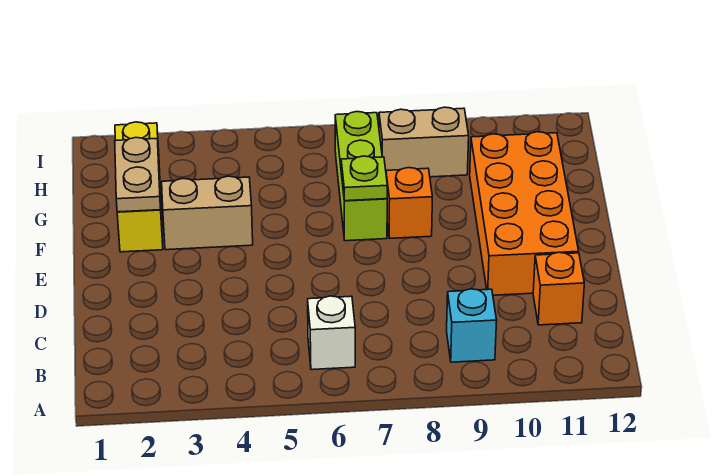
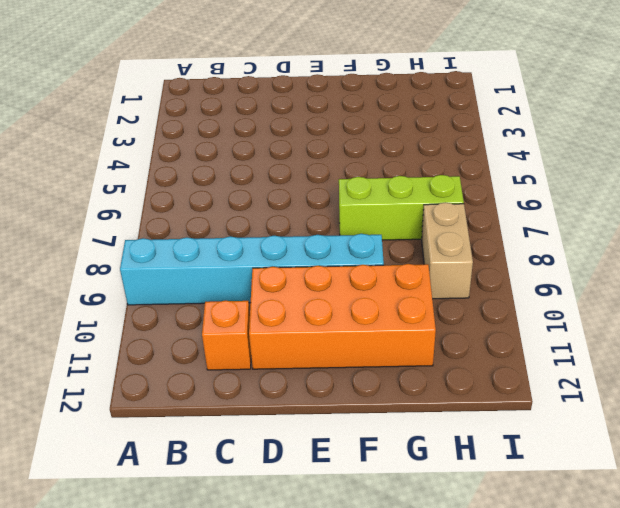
cyan 1x6 brick [120,234,384,305] -> cyan 1x1 brick [447,289,497,362]
none -> white 1x1 brick [308,296,355,370]
none -> yellow 1x3 brick [115,122,163,252]

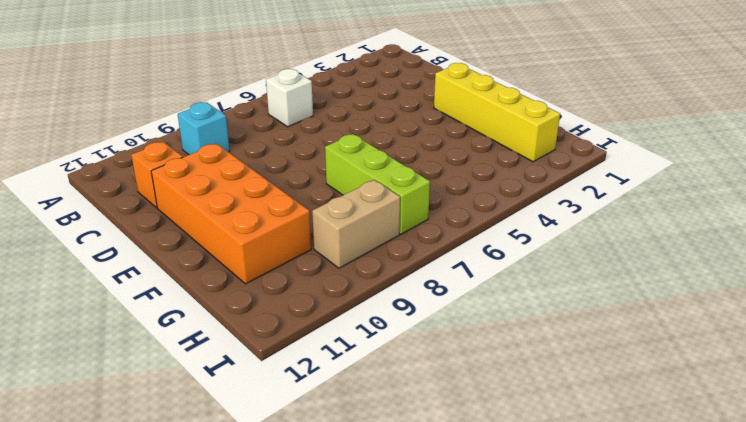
yellow 1x4 brick [434,63,560,162] -> yellow 1x3 brick [115,122,163,252]
none -> tan 1x2 brick [162,176,253,250]
none -> orange 1x1 brick [386,168,432,238]

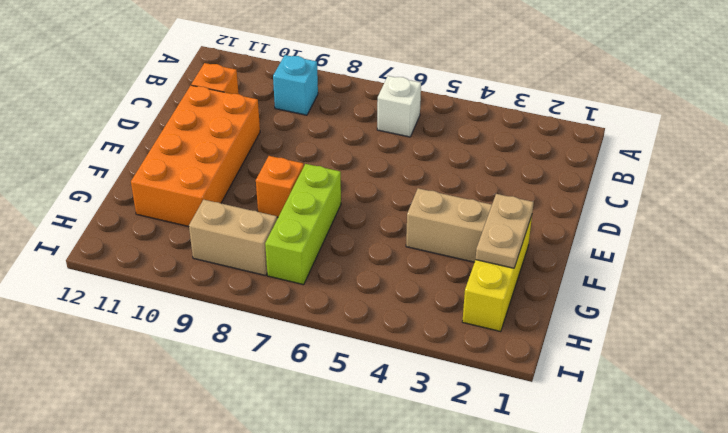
none -> lime 1x1 plate [341,156,387,201]

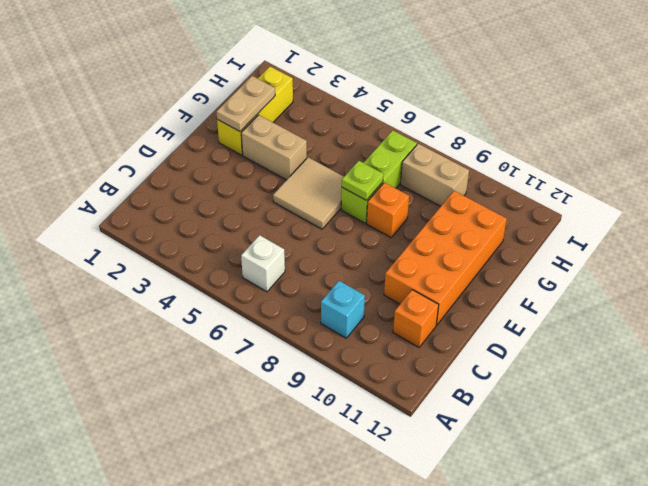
tan 2x2 tile [273,157,344,229] -> none

